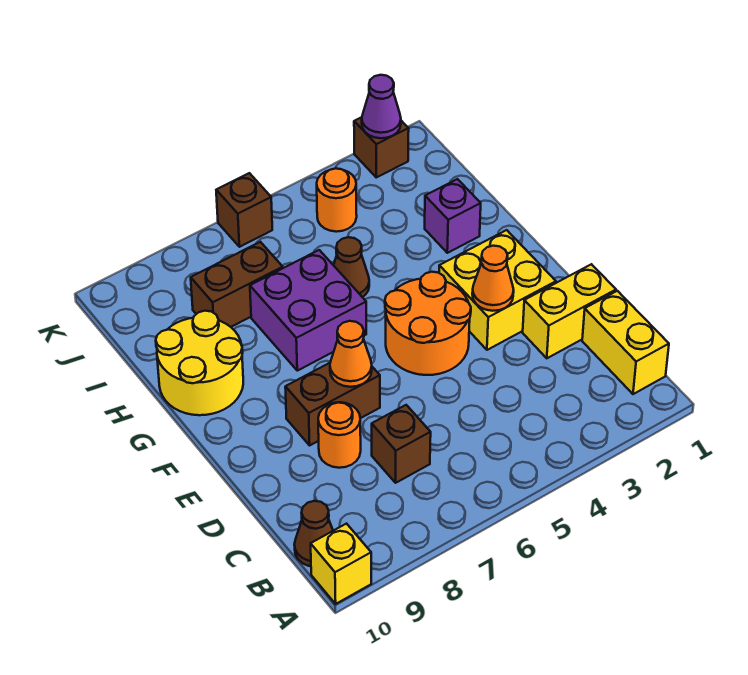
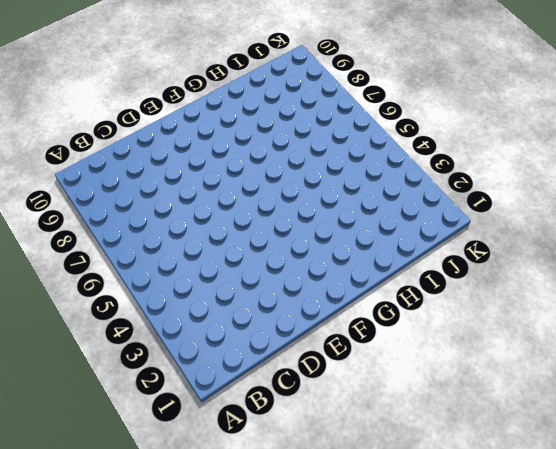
none -> yellow 1x1 brick [311,524,371,604]
none -> yellow 1x2 brick [582,291,669,394]
none -> brown 1x1 cone [294,501,333,566]

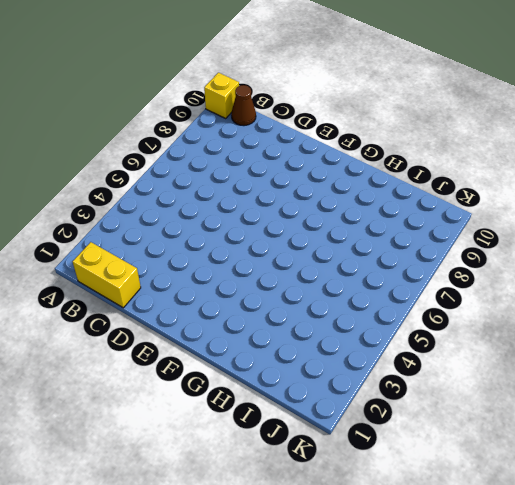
none -> brown 1x1 brick [372,405,431,483]
none -> yellow 1x2 brick [523,264,616,358]
none -> orange 1x1 round brick [318,402,361,468]

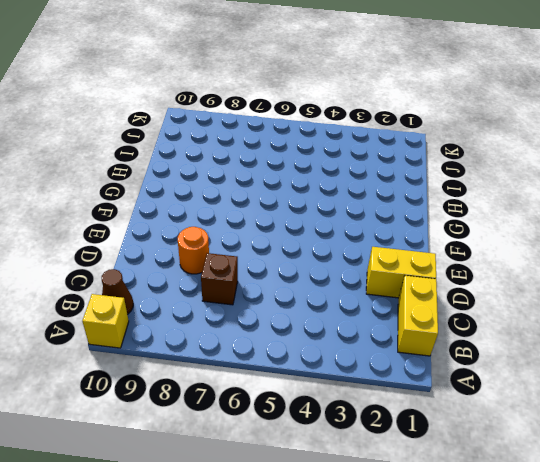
none -> yellow 2x2 brick [439,230,556,350]
none -> orange 2x2 round brick [385,272,471,375]
none -> brown 1x2 brick [285,363,380,445]

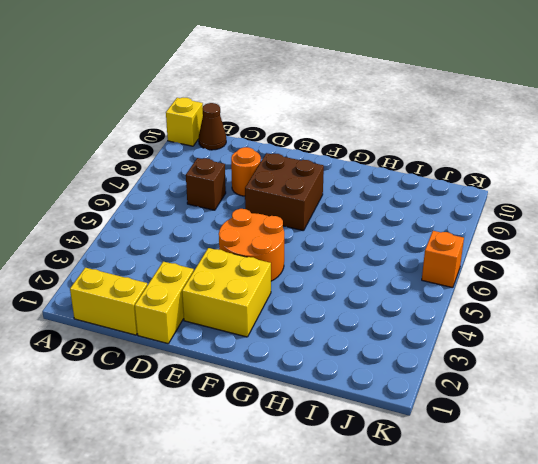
brown 2x2 brick [245,153,324,231] -> brown 1x2 brick [285,363,380,445]
orange 1x1 brick [422,231,464,288] -> brown 1x1 brick [216,173,272,247]
none -> purple 2x2 brick [250,250,366,371]
none -> yellow 2x2 round brick [156,311,243,415]
none -> purple 1x1 brick [425,179,481,253]

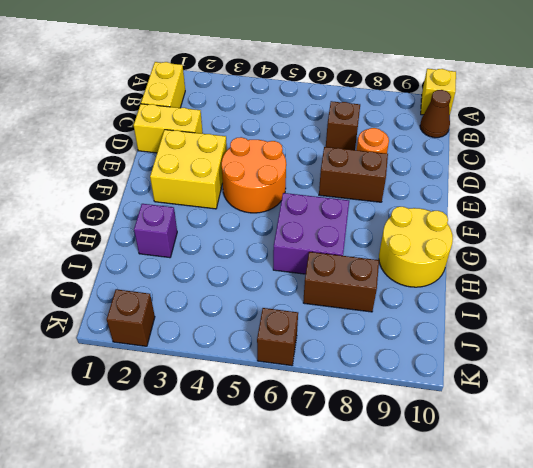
none -> brown 1x1 cone [334,237,369,297]
none -> orange 1x1 round brick [317,168,357,232]
none -> orange 1x1 cone [472,246,514,311]

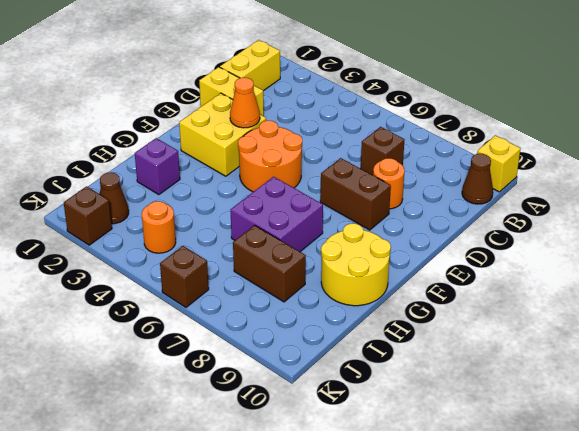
brown 1x1 cone [100,173,129,224] -> brown 1x1 cone moved to [334,237,369,297]
none -> orange 1x1 cone [330,321,372,387]
none -> purple 1x1 cone [362,75,401,138]

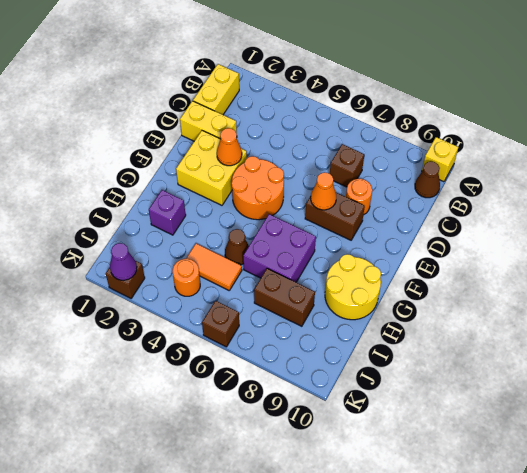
orange 1x2 tile [186,244,242,290] -> none

